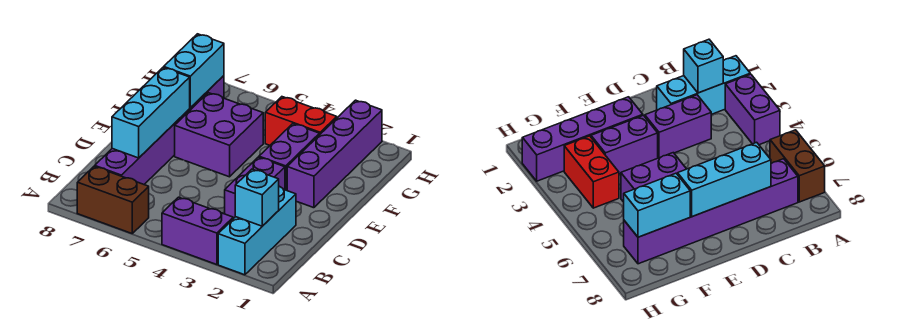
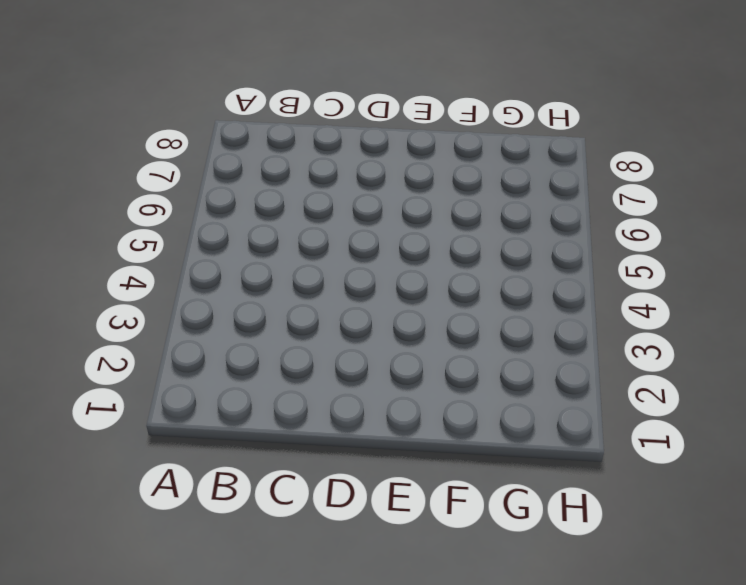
none -> cyan 1x3 brick [218,186,296,275]
none -> purple 1x2 brick [162,197,233,265]
none -> brown 1x2 brick [77,166,149,233]

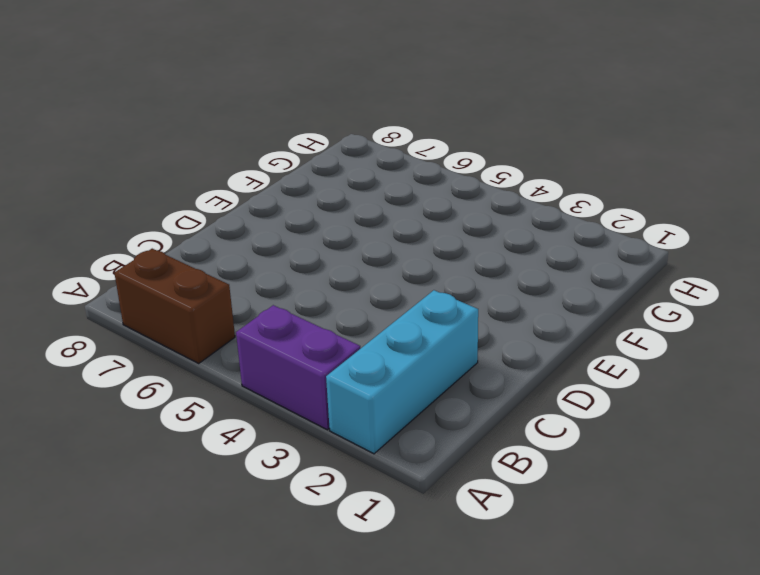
none -> purple 1x6 brick [95,76,224,184]
none -> purple 1x2 brick [225,157,285,219]
none -> purple 1x4 brick [287,100,382,208]

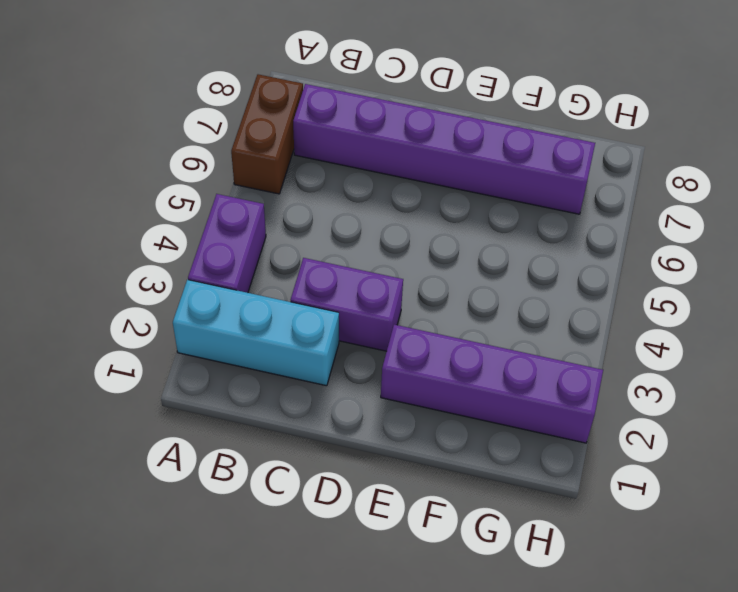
none -> purple 1x2 brick [259,124,320,190]
none -> purple 2x2 brick [175,93,263,177]
none -> red 1x2 brick [265,97,337,145]

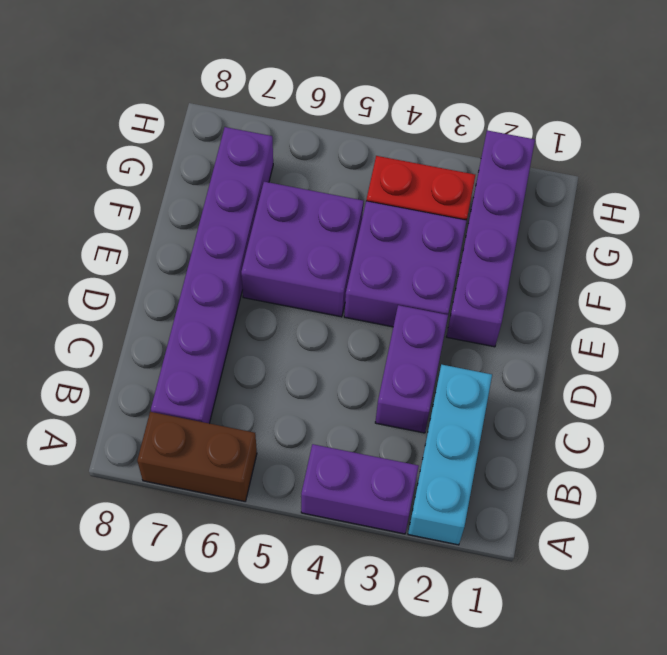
purple 2x2 brick [344,201,467,327] -> purple 1x2 brick [259,124,320,190]
none -> cyan 1x1 brick [235,169,279,226]
none -> cyan 1x3 brick [112,67,190,158]
none -> cyan 1x2 brick [164,34,224,108]

